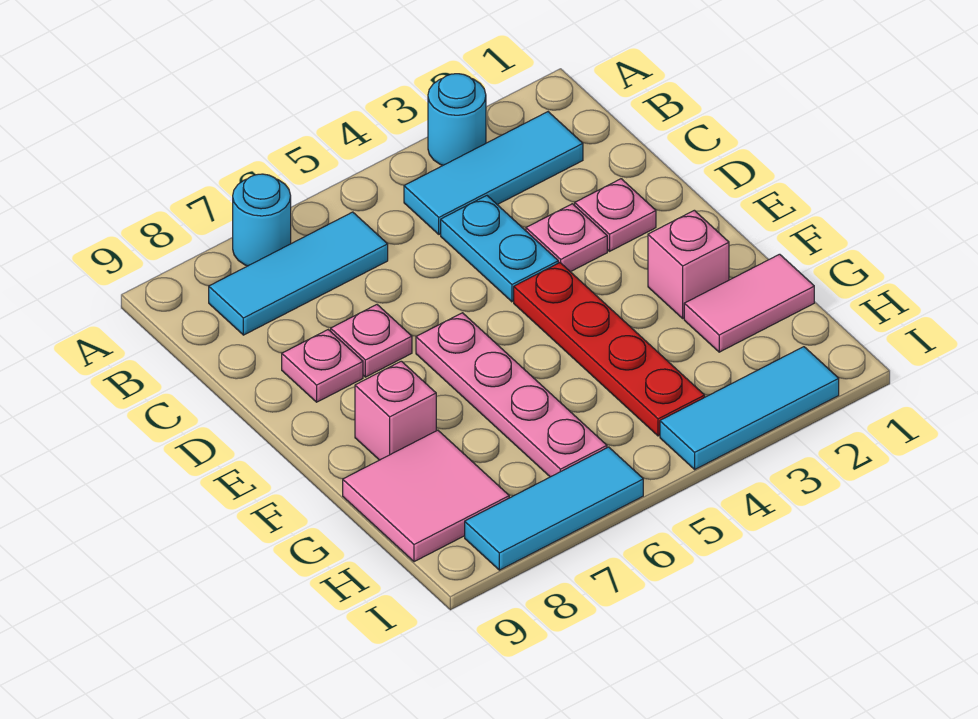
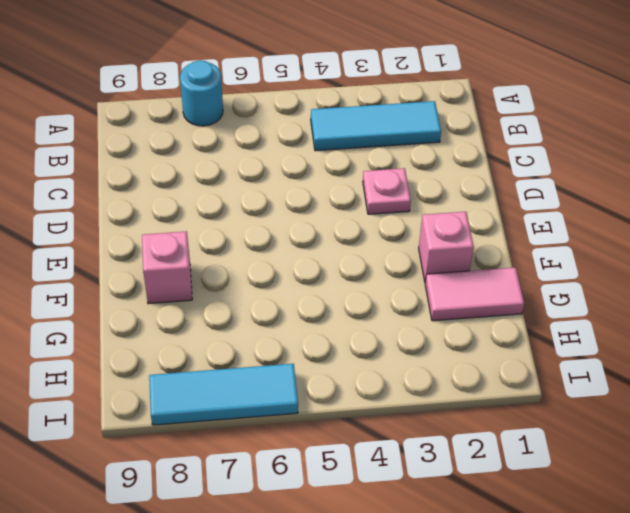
none -> cyan 1x1 round brick [428,74,486,165]
none -> cyan 1x3 tile [209,212,388,335]
none -> cyan 1x2 plate [441,196,558,302]

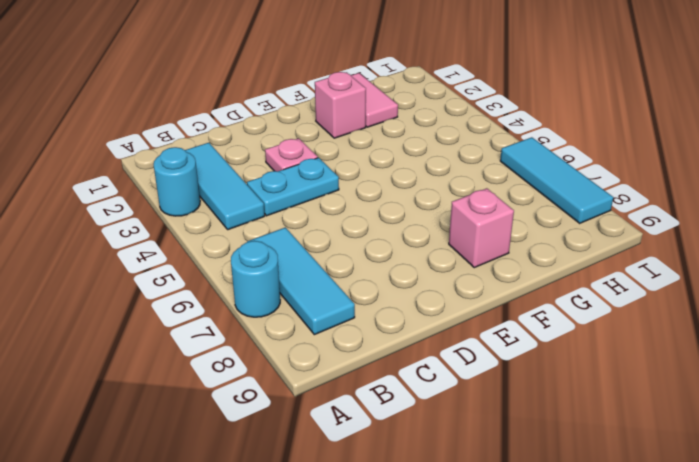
none -> pink 1x1 plate [575,179,656,251]
none -> pink 1x1 plate [331,305,412,377]
none -> pink 1x1 plate [282,330,363,402]

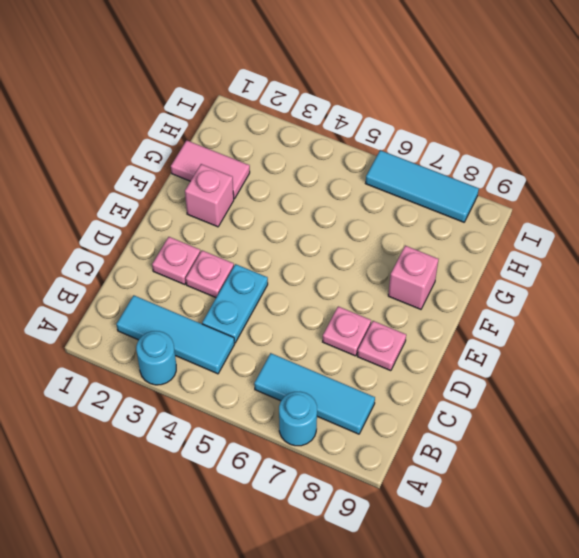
none -> red 1x4 plate [514,263,705,436]
none -> pink 1x4 plate [416,313,607,477]
none -> pink 2x2 tile [343,430,509,562]

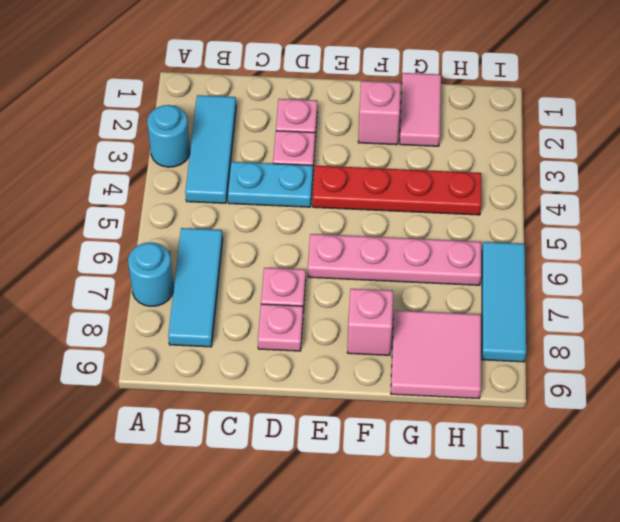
none -> cyan 1x3 tile [660,347,839,469]

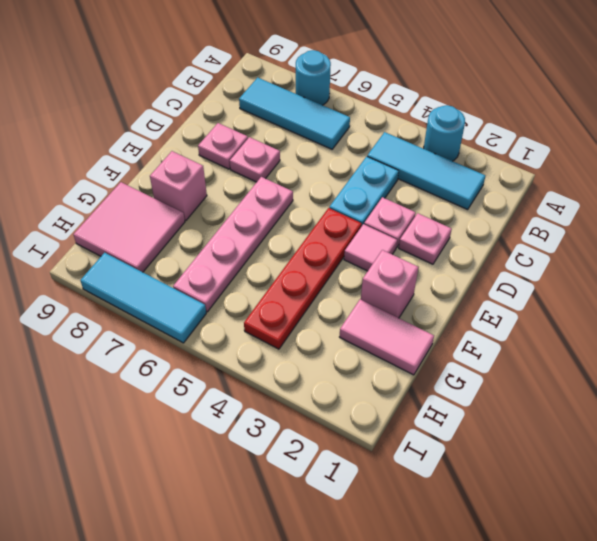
pink 1x1 tile [344,224,397,271] -> none
none -> cyan 1x3 tile [660,347,839,469]

